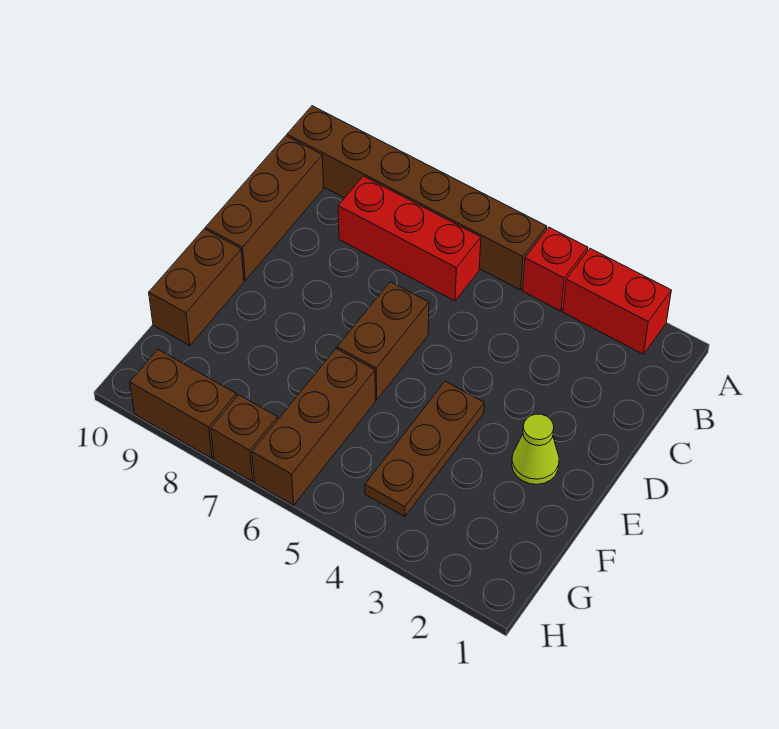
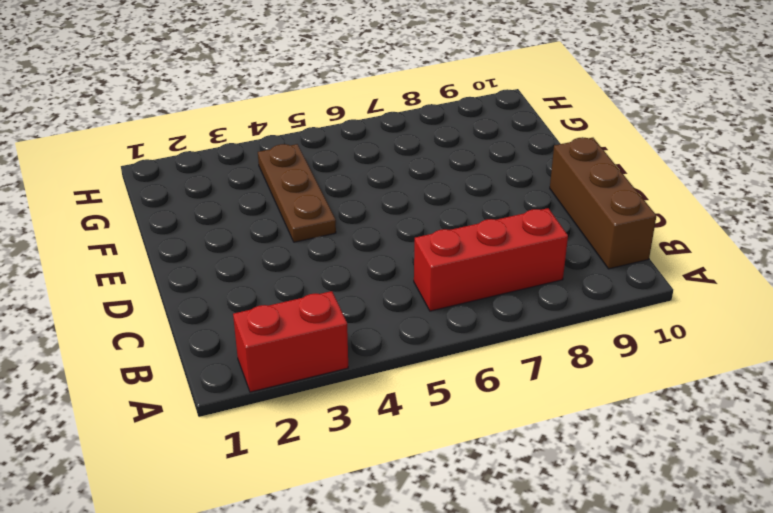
none -> red 1x1 brick [523,227,588,311]
none -> brown 1x6 brick [287,106,547,290]
none -> brown 1x2 brick [337,282,429,400]

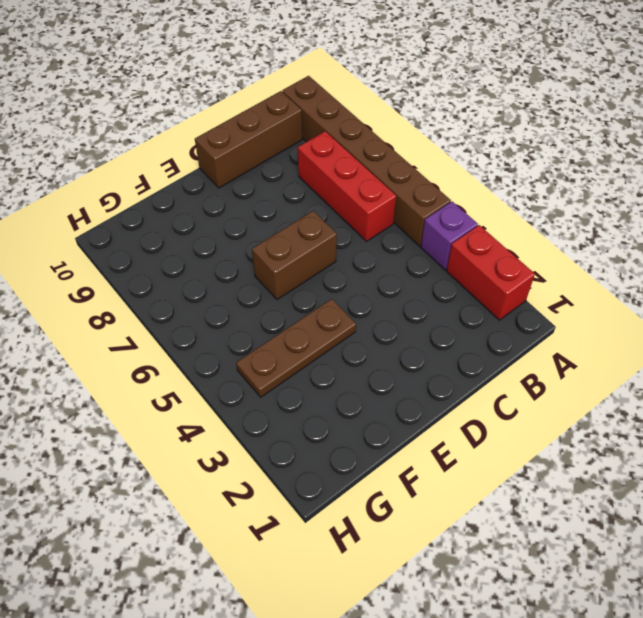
purple 1x1 brick [421,202,478,270] -> red 1x1 brick [523,227,588,311]
none -> lime 1x1 cone [512,414,559,484]
none -> brown 1x2 brick [149,229,244,346]
none -> brown 1x3 brick [252,349,375,505]

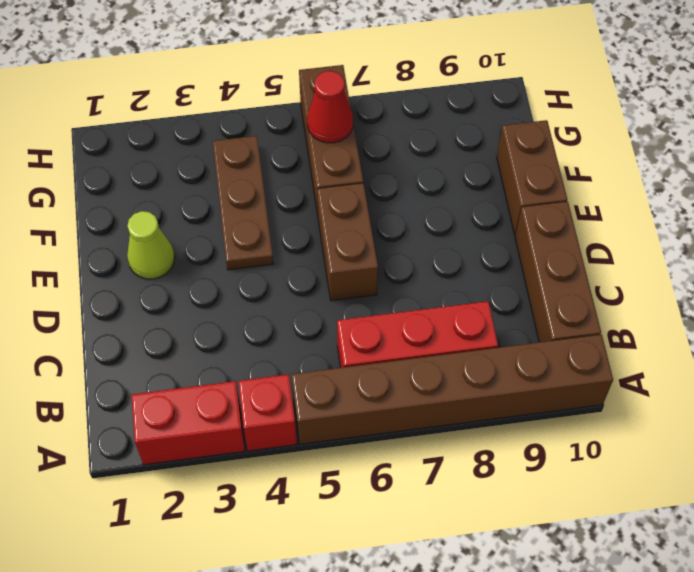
red 1x1 cone [307,71,353,143] -> none
none -> brown 1x1 brick [211,395,278,482]
none -> brown 1x2 brick [130,350,237,458]

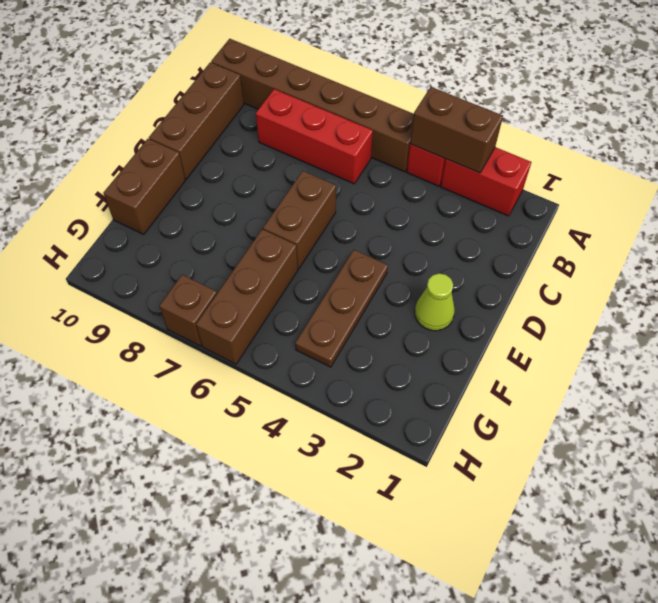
brown 1x2 brick [410,87,503,173] -> brown 1x2 brick moved to [130,350,237,458]

